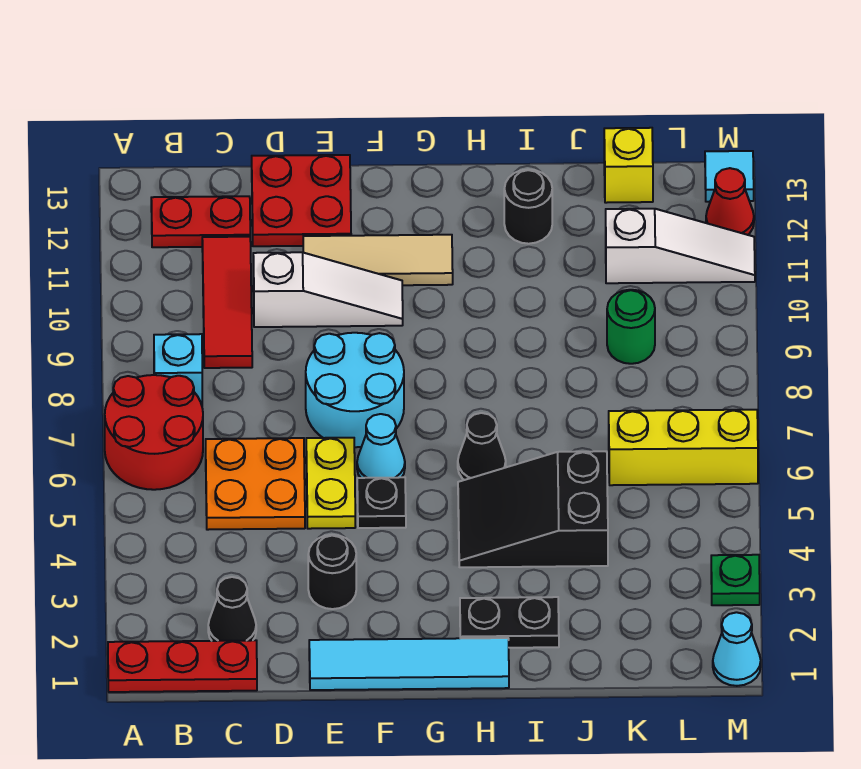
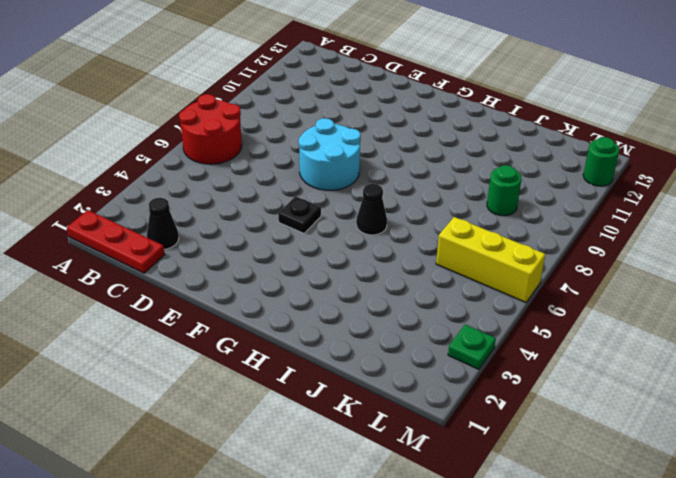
green 1x1 round brick [583,137,619,186] -> red 1x1 cone [706,168,754,235]
none -> cyan 1x1 brick [154,334,202,405]
none -> red 1x2 plate [151,196,250,247]
none -> orange 2x2 plate [206,438,305,530]

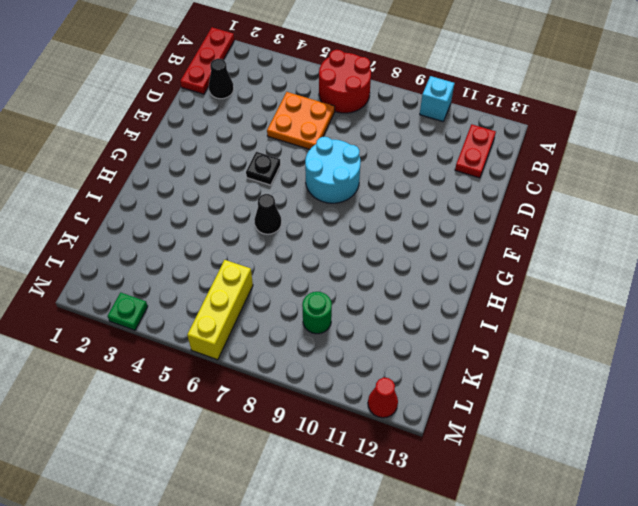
cyan 1x1 brick [420,76,454,121] -> cyan 1x1 brick moved to [154,334,202,405]
none -> red 1x3 tile [202,237,252,368]
none -> white 1x3 slope [253,252,403,327]
none -> red 2x2 plate [252,155,351,246]

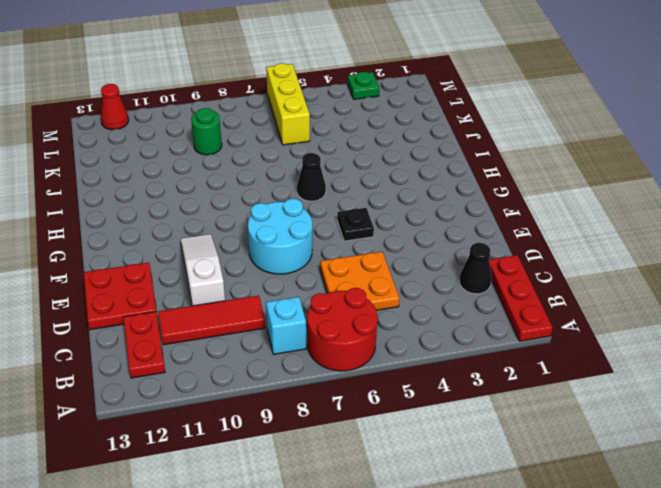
none -> cyan 1x4 tile [309,638,509,690]
none -> black 1x1 round brick [308,535,356,609]
none -> yellow 1x2 plate [306,438,355,529]

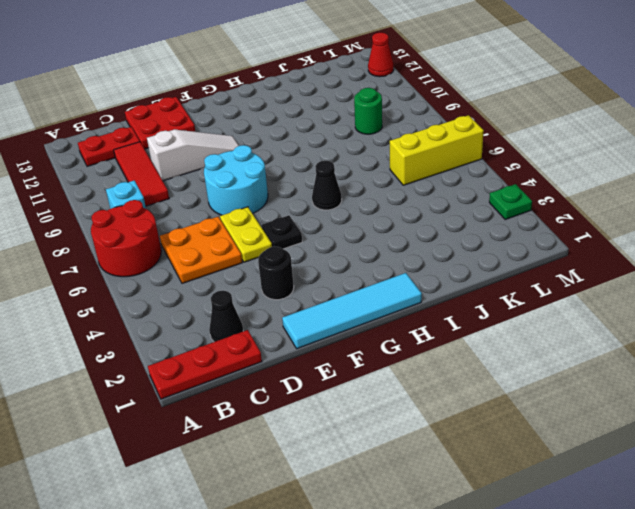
none -> tan 1x3 tile [303,235,453,285]
none -> cyan 1x1 cone [357,414,405,478]
none -> black 1x2 plate [460,597,559,648]

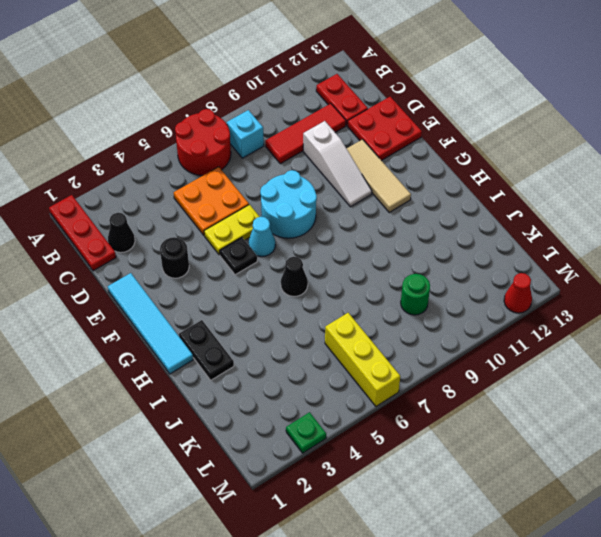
none -> black 2x3 slope [458,451,608,567]
none -> black 1x1 round brick [504,169,552,244]
none -> white 1x3 slope [606,209,755,283]

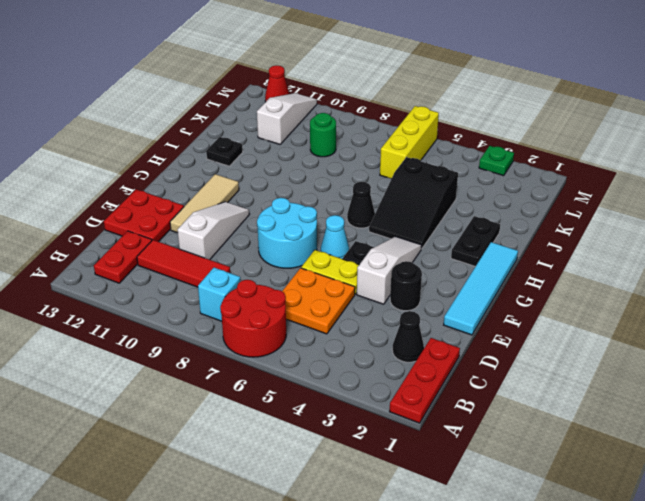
white 1x3 slope [357,237,422,304] -> none
black 1x1 plate [206,137,243,166] -> black 1x1 round brick [504,169,552,244]
none -> yellow 1x1 brick [604,128,653,203]
none -> cyan 1x1 cone [713,612,761,686]
none -> cyan 1x1 tile [705,151,754,202]

